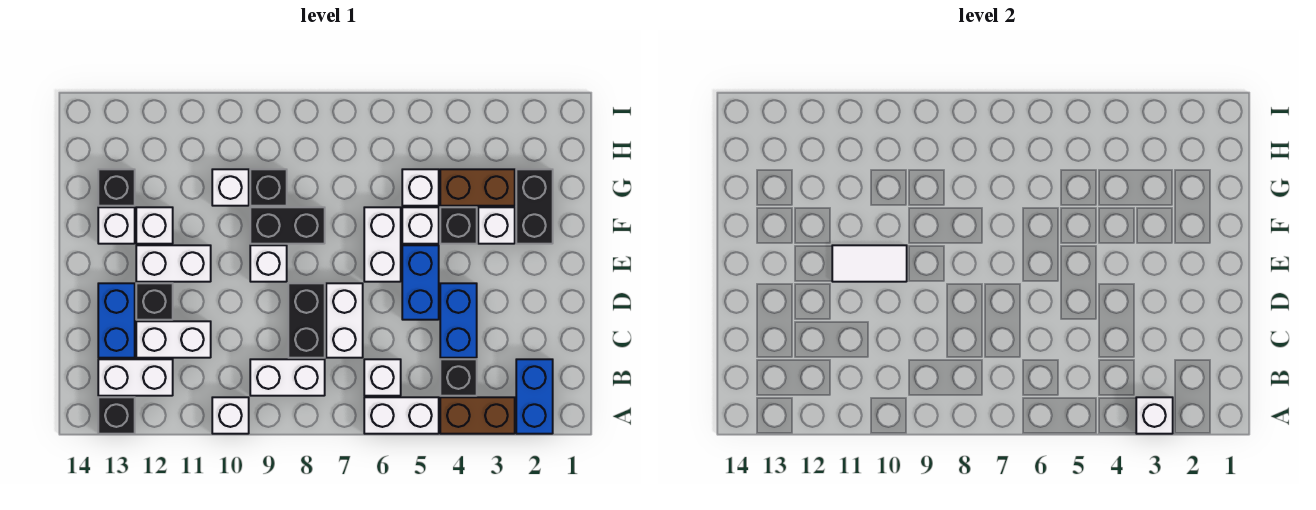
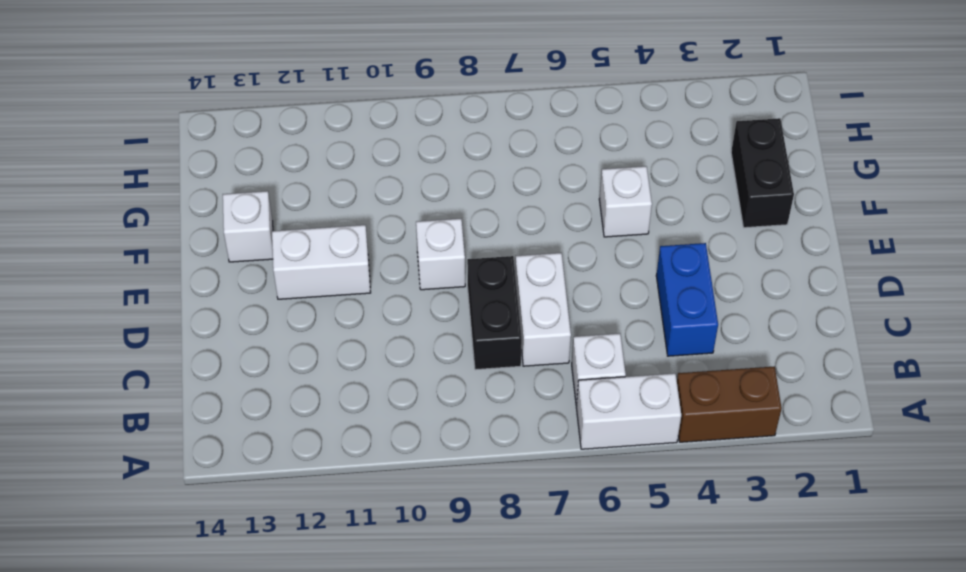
none -> blue 1x2 brick [516,359,553,434]
none -> white 1x1 brick [212,397,249,434]
none -> black 1x1 brick [98,397,135,434]
none -> black 1x1 brick [440,359,477,396]

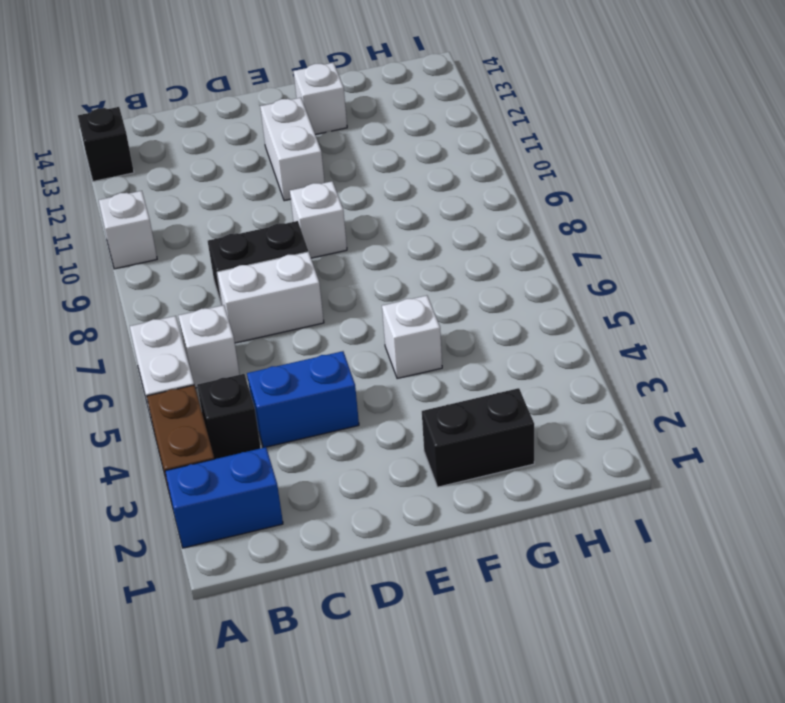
none -> white 1x2 brick [250,359,325,396]
none -> white 1x2 brick [98,359,173,396]
none -> white 1x2 brick [136,321,211,358]
none -> blue 1x2 brick [98,283,135,358]

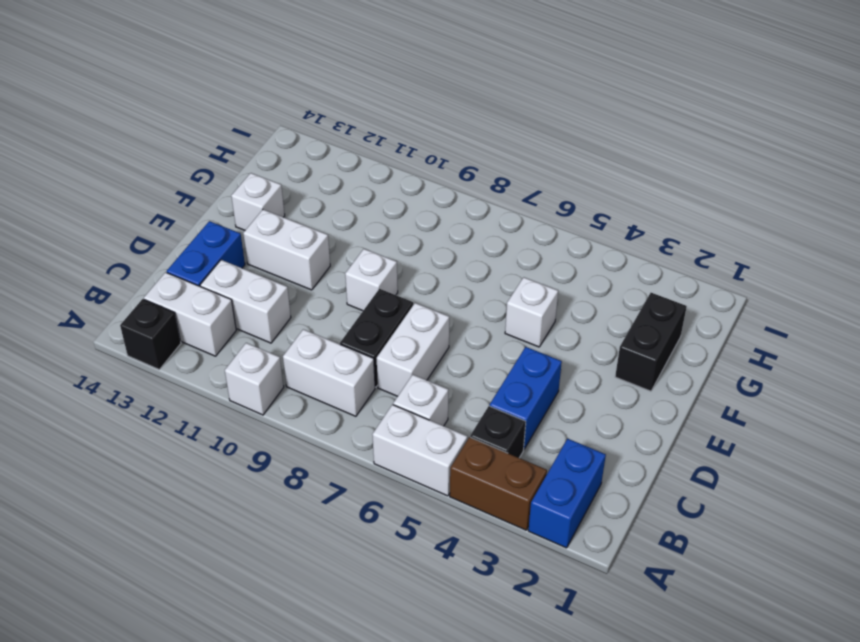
none -> blue 1x2 brick [402,245,439,320]
none -> black 1x1 brick [136,283,173,320]
none -> white 1x2 brick [364,207,401,282]
none -> white 1x1 brick [478,207,515,244]

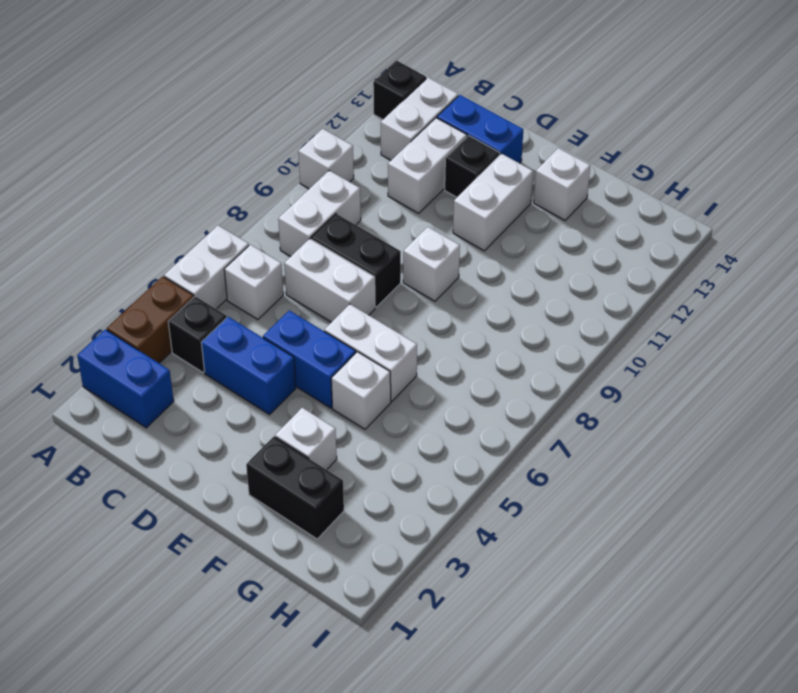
none -> black 1x1 brick [440,207,477,244]
none -> black 1x2 brick [250,207,325,244]
none -> white 1x1 brick [136,207,173,244]
none -> brown 1x2 brick [440,169,515,206]

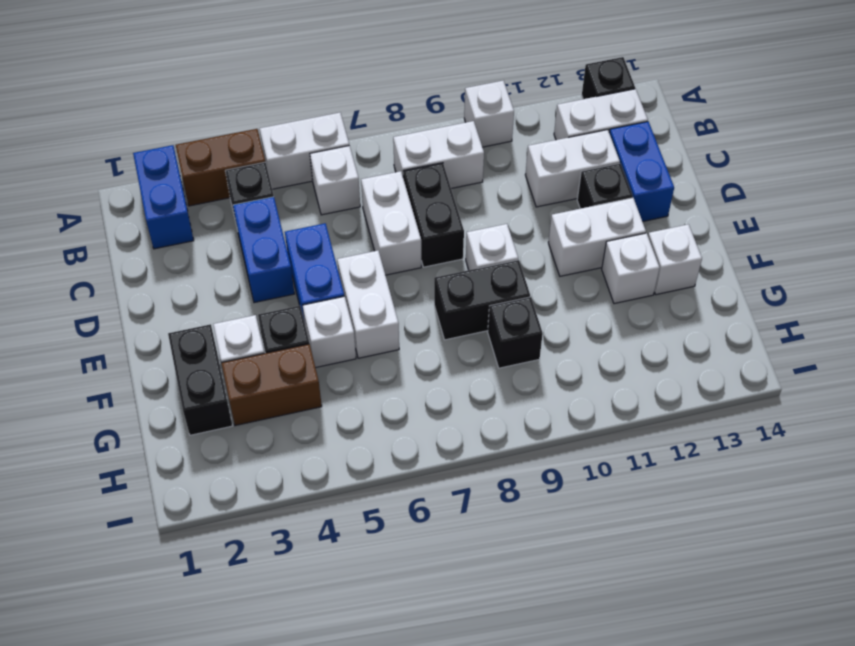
none -> white 1x1 brick [402,169,439,206]
none -> white 1x1 brick [212,169,249,206]
none -> black 1x1 brick [98,169,135,206]
none -> white 1x1 brick [1136,397,1173,434]

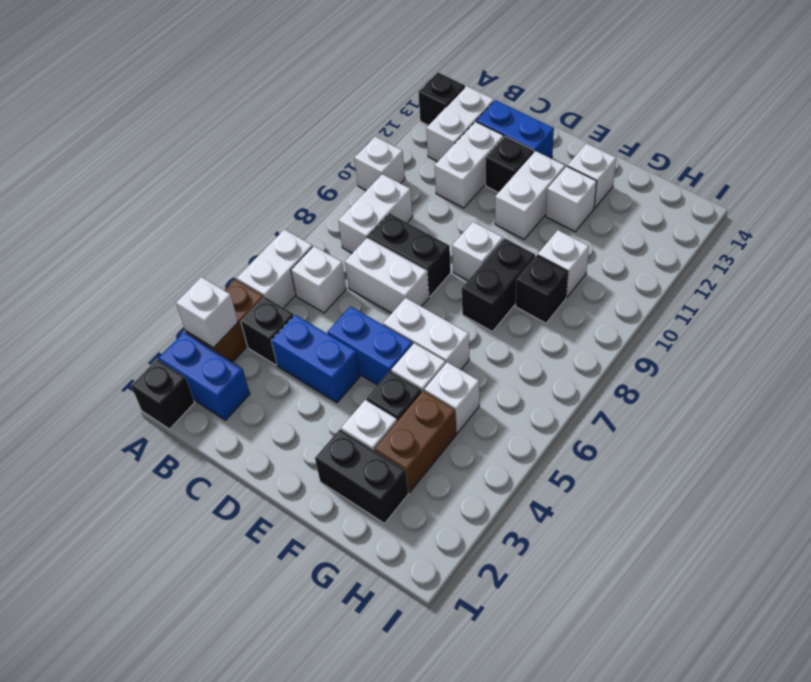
black 1x1 brick [131,359,195,429] -> black 1x1 brick moved to [98,169,135,206]
none -> white 1x2 tile [832,245,907,282]

